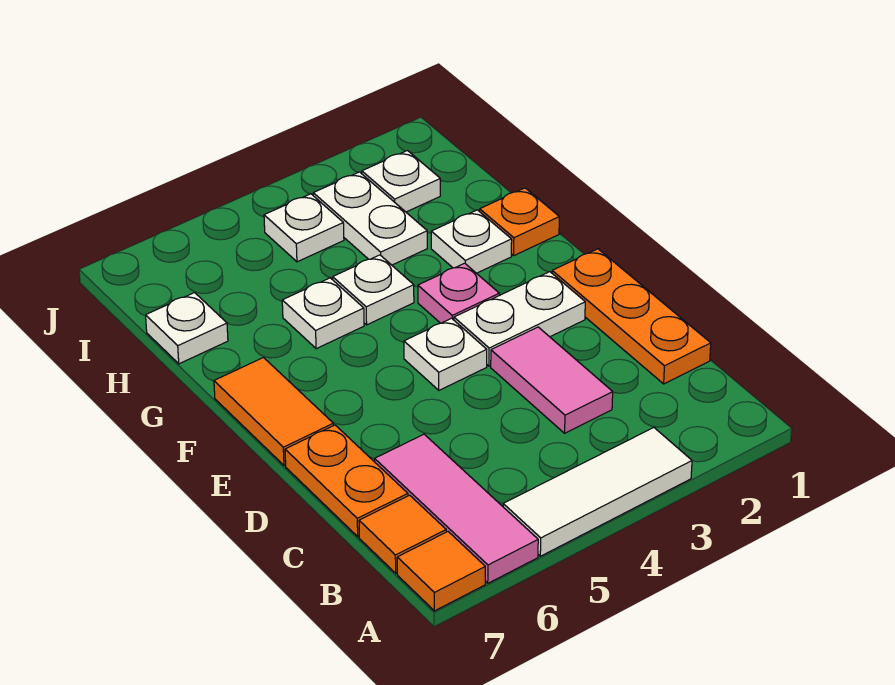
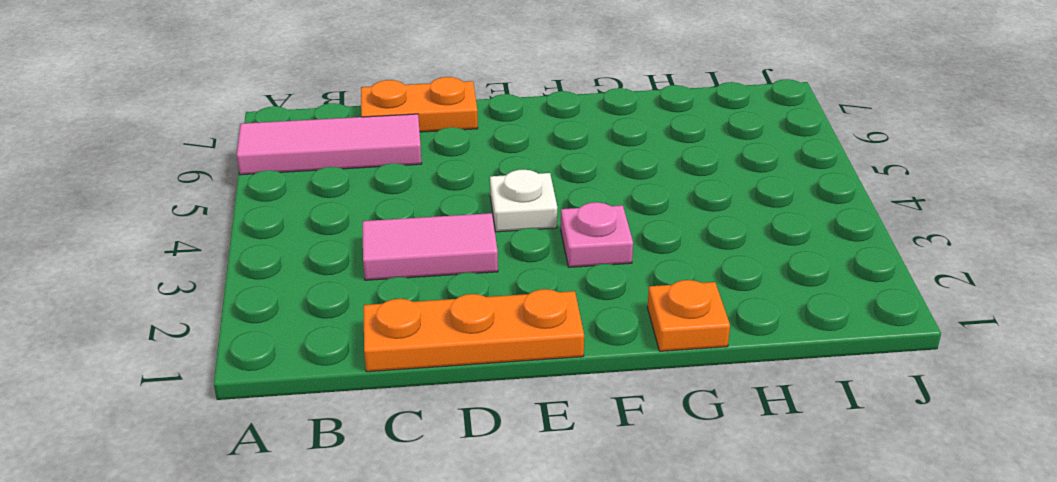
none -> white 1x3 tile [503,428,692,556]
none -> orange 1x1 tile [397,532,485,611]
none -> orange 1x1 tile [359,495,446,573]

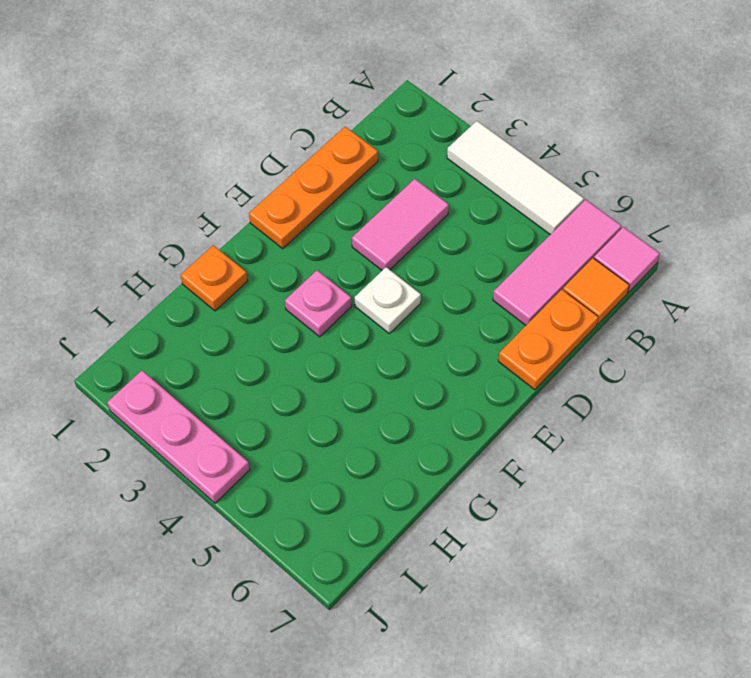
pink 1x1 tile [594,227,660,292] -> orange 1x1 tile [397,532,485,611]
pink 1x3 plate [107,371,250,503] -> none
none -> white 1x2 plate [454,272,585,366]
none -> orange 1x2 tile [214,358,333,465]
none -> white 1x1 plate [431,210,512,273]

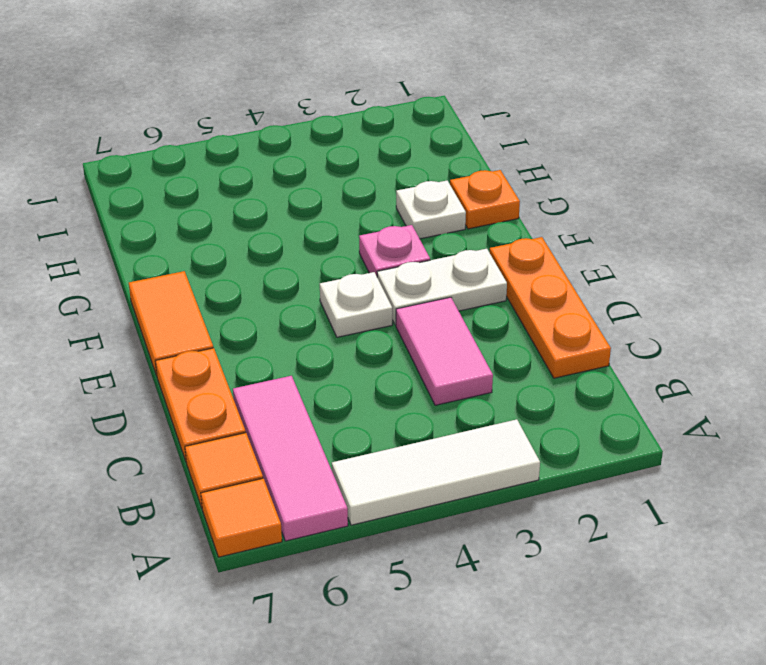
none -> white 1x1 plate [333,255,414,325]
none -> white 1x1 plate [282,278,364,349]
none -> white 1x2 plate [313,172,427,265]

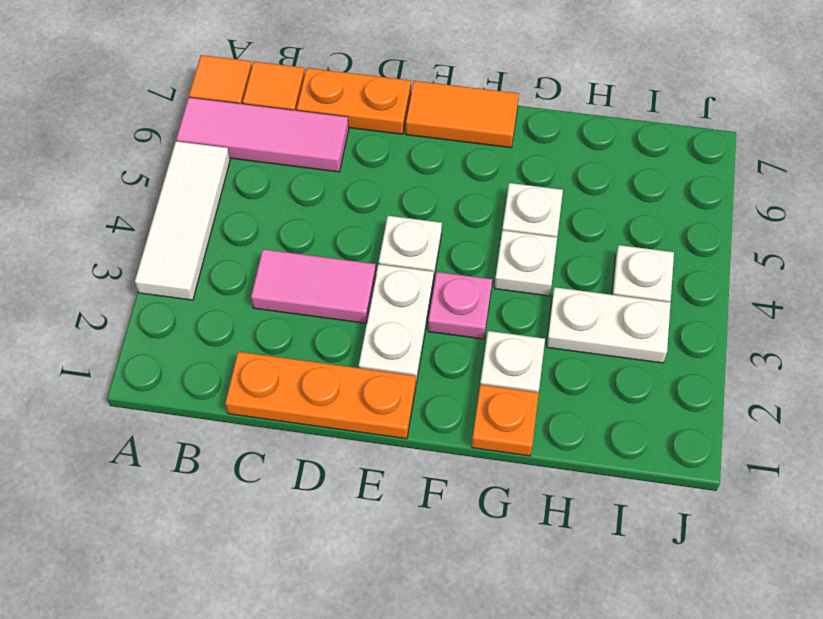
none -> white 1x1 plate [146,293,228,364]
none -> white 1x1 plate [362,151,440,212]

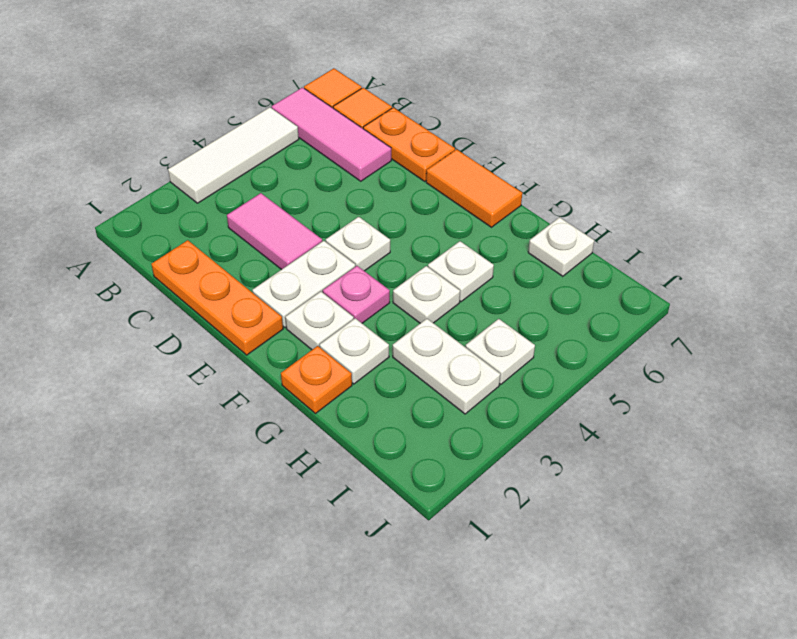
white 1x1 plate [285,292,354,350] -> white 1x1 plate moved to [362,151,440,212]

